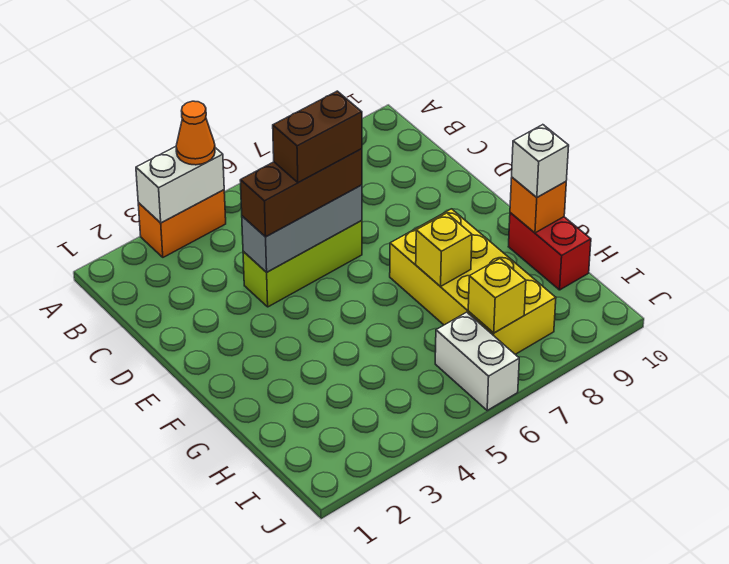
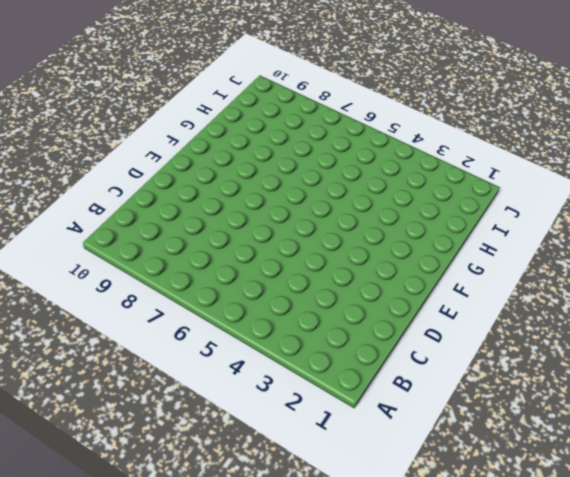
none -> orange 1x2 brick [138,190,226,257]
none -> lime 1x3 brick [243,221,362,307]
none -> yellow 2x4 brick [390,209,556,354]

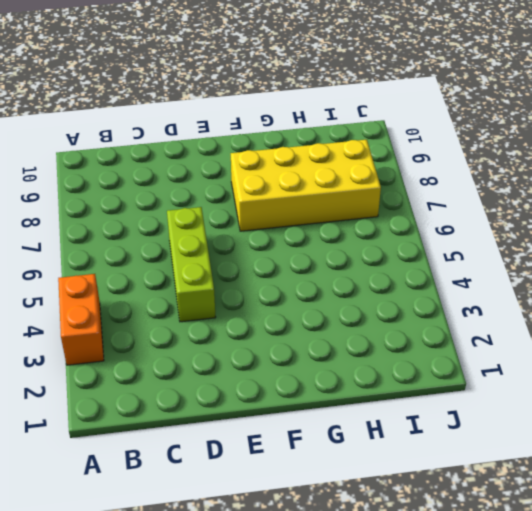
none -> red 1x2 brick [508,213,591,290]
none -> white 1x2 brick [435,312,519,410]
none -> white 1x2 brick [136,147,224,223]

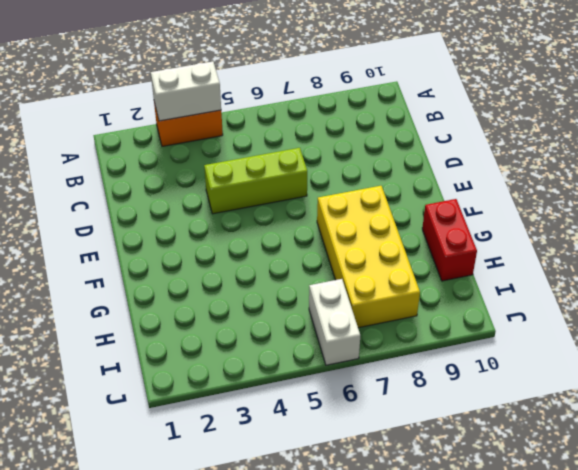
none -> grey 1x3 brick [242,185,362,272]
none -> yellow 1x1 brick [416,213,472,287]
none -> orange 1x1 brick [510,178,566,233]

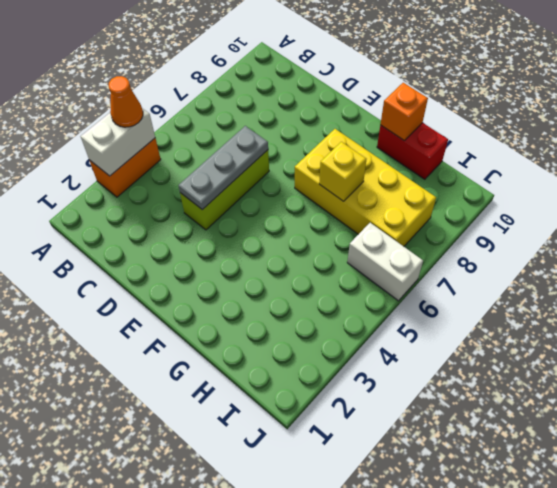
grey 1x3 plate [178,126,268,210] -> grey 1x3 brick [242,185,362,272]
none -> yellow 1x1 brick [468,259,526,333]
none -> brown 1x3 brick [240,149,362,237]
none -> white 1x1 brick [512,125,569,197]

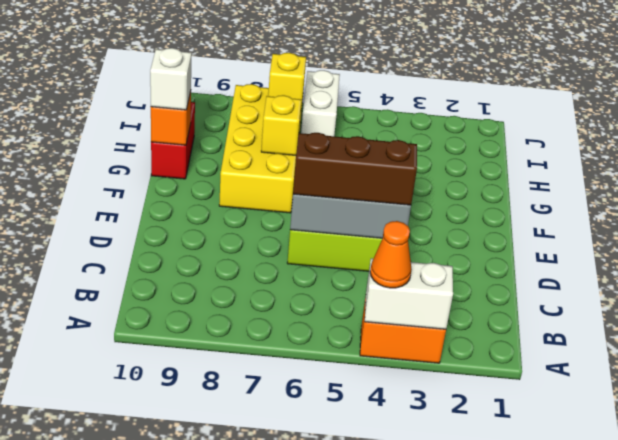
none -> brown 1x2 brick [273,91,362,183]

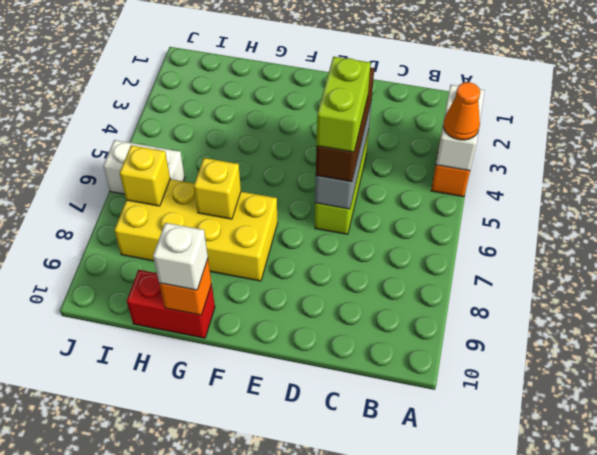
lime 1x2 brick [316,57,371,152] -> brown 1x2 brick [273,91,362,183]

